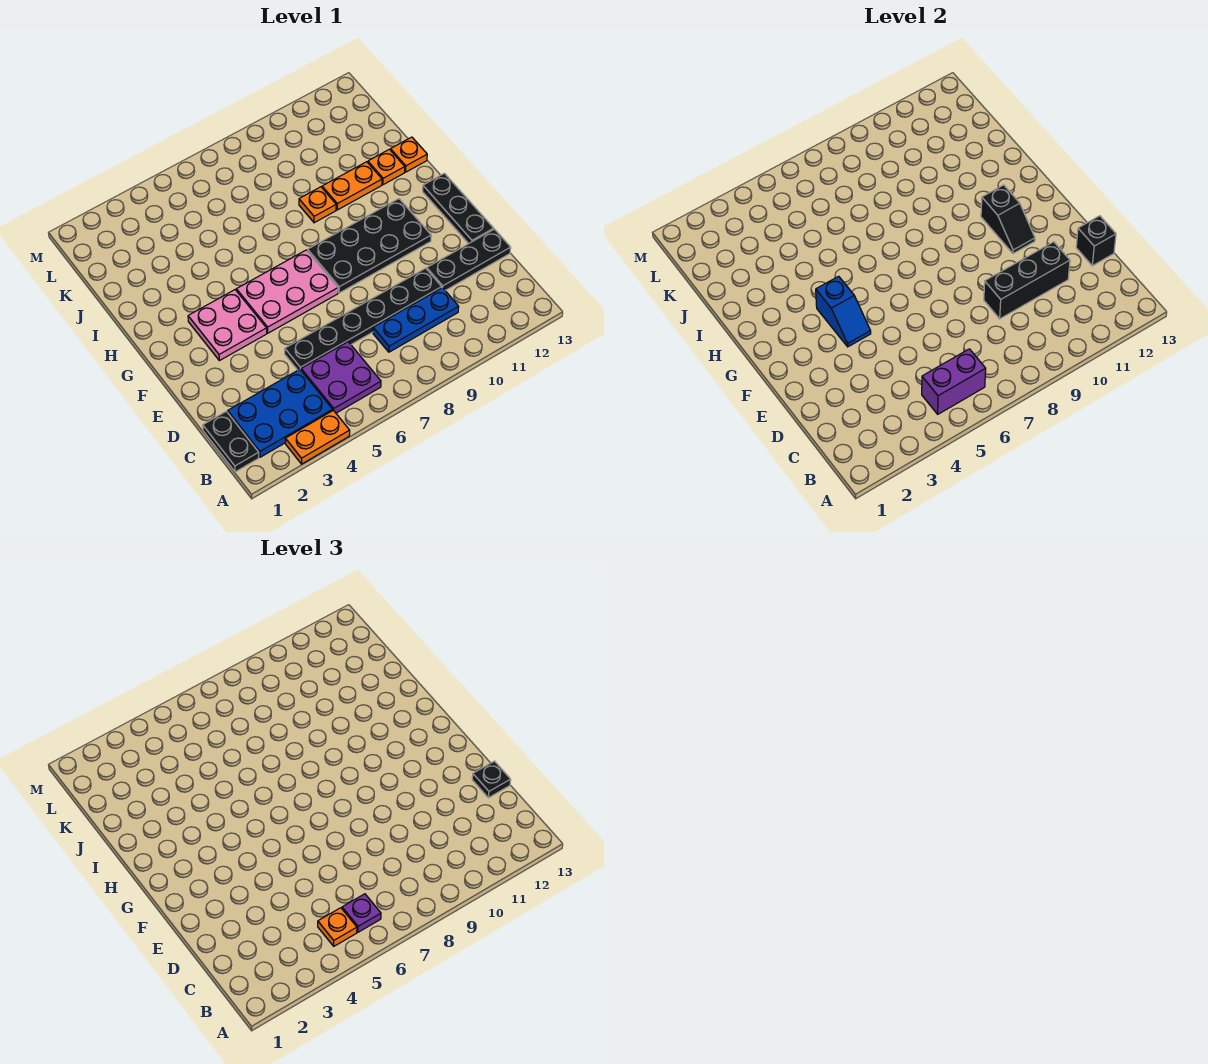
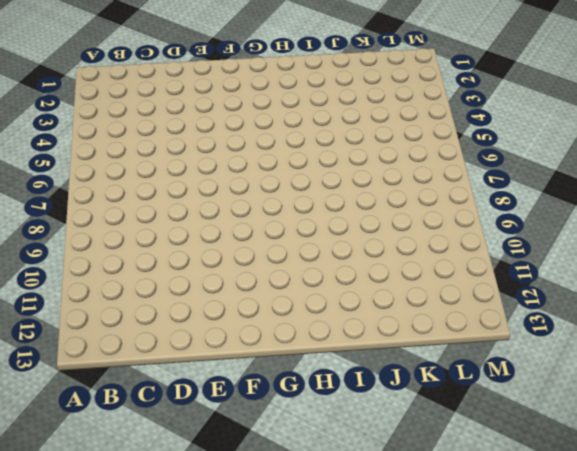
none -> orange 1x2 plate [285,410,350,464]
none -> black 1x2 plate [203,411,259,472]
none -> blue 2x3 plate [228,369,333,457]

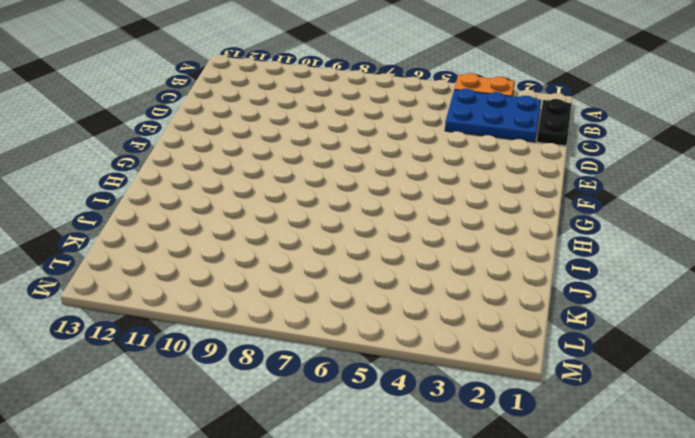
none -> purple 2x2 plate [301,342,381,413]
none -> blue 1x3 plate [373,288,459,352]
none -> black 1x6 plate [285,268,442,370]

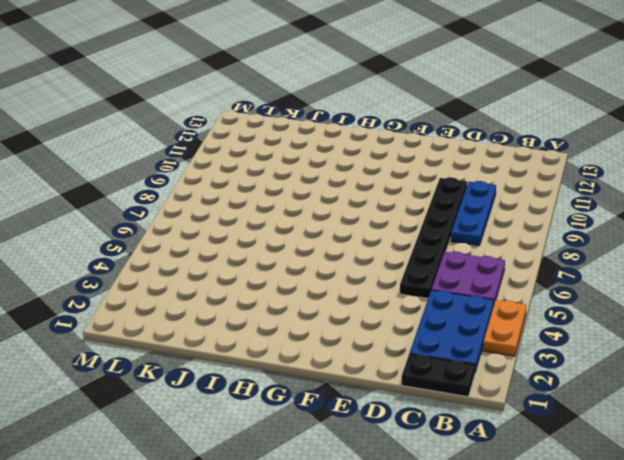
none -> black 1x3 plate [427,229,511,290]
none -> black 1x3 plate [423,173,494,244]
none -> pink 2x2 plate [188,290,267,361]

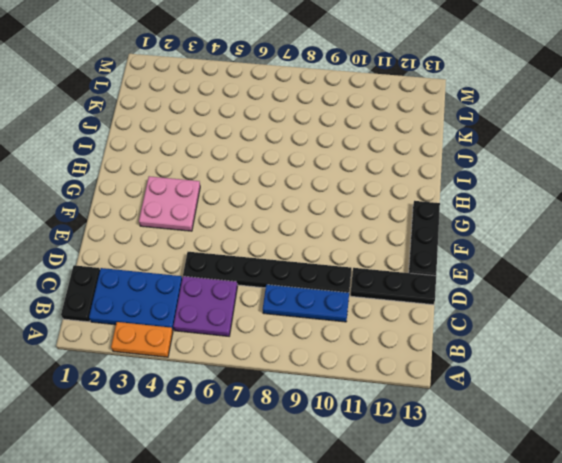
none -> pink 2x3 plate [236,250,338,333]
none -> black 2x4 plate [308,199,431,293]
none -> orange 1x1 plate [299,187,336,223]

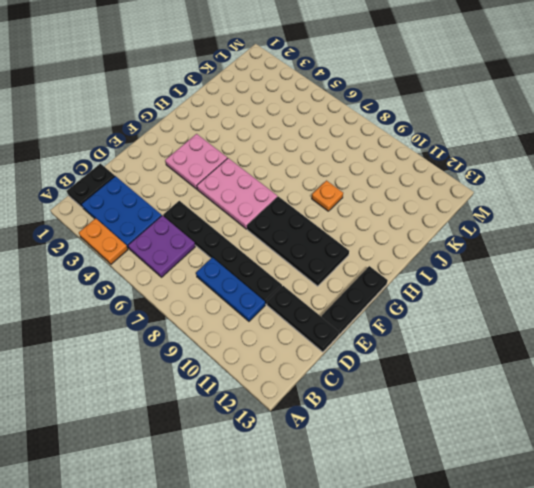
none -> orange 1x2 plate [322,162,382,210]
none -> orange 1x1 plate [368,149,405,185]
none -> orange 1x1 plate [390,137,427,172]

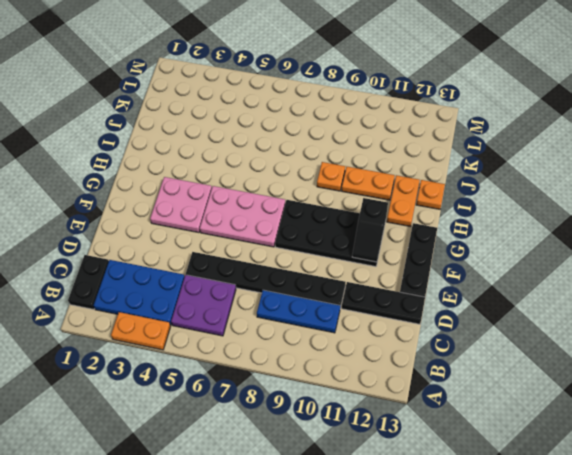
orange 1x2 plate [387,175,420,227] -> orange 1x1 plate [368,149,405,185]
none -> purple 1x2 brick [922,349,986,414]
none -> black 1x3 brick [984,242,1070,319]
none -> black 1x1 brick [1076,216,1116,266]

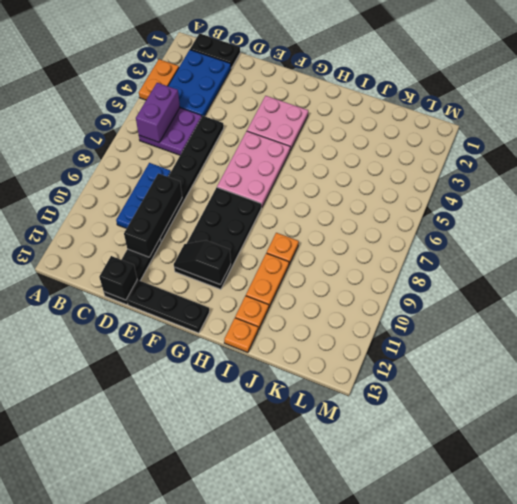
none -> blue 1x2 slope [816,276,871,347]
none -> orange 1x1 plate [318,908,357,946]
none -> purple 1x1 plate [342,894,381,932]

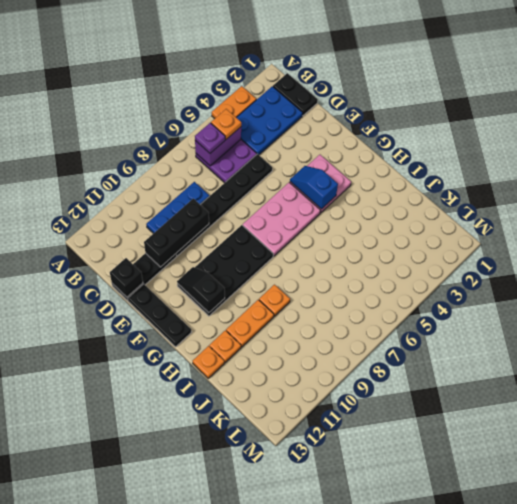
none -> black 1x1 plate [472,761,511,798]

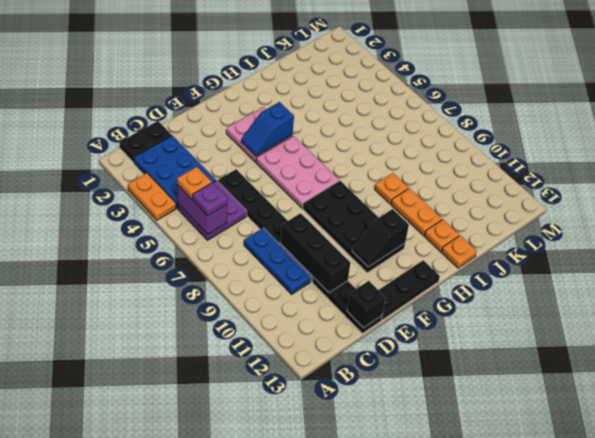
none -> black 1x1 plate [472,761,511,798]

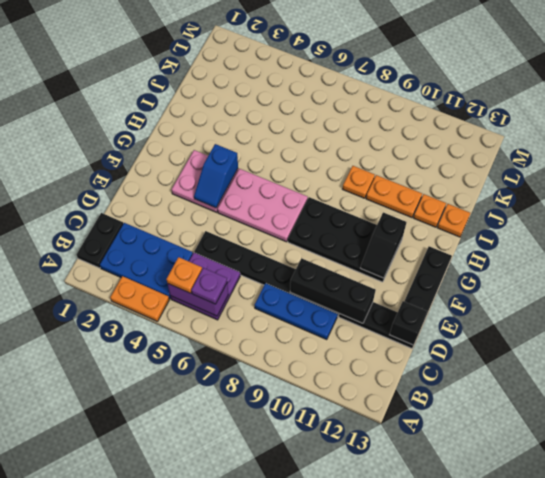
none -> black 1x1 plate [472,761,511,798]

